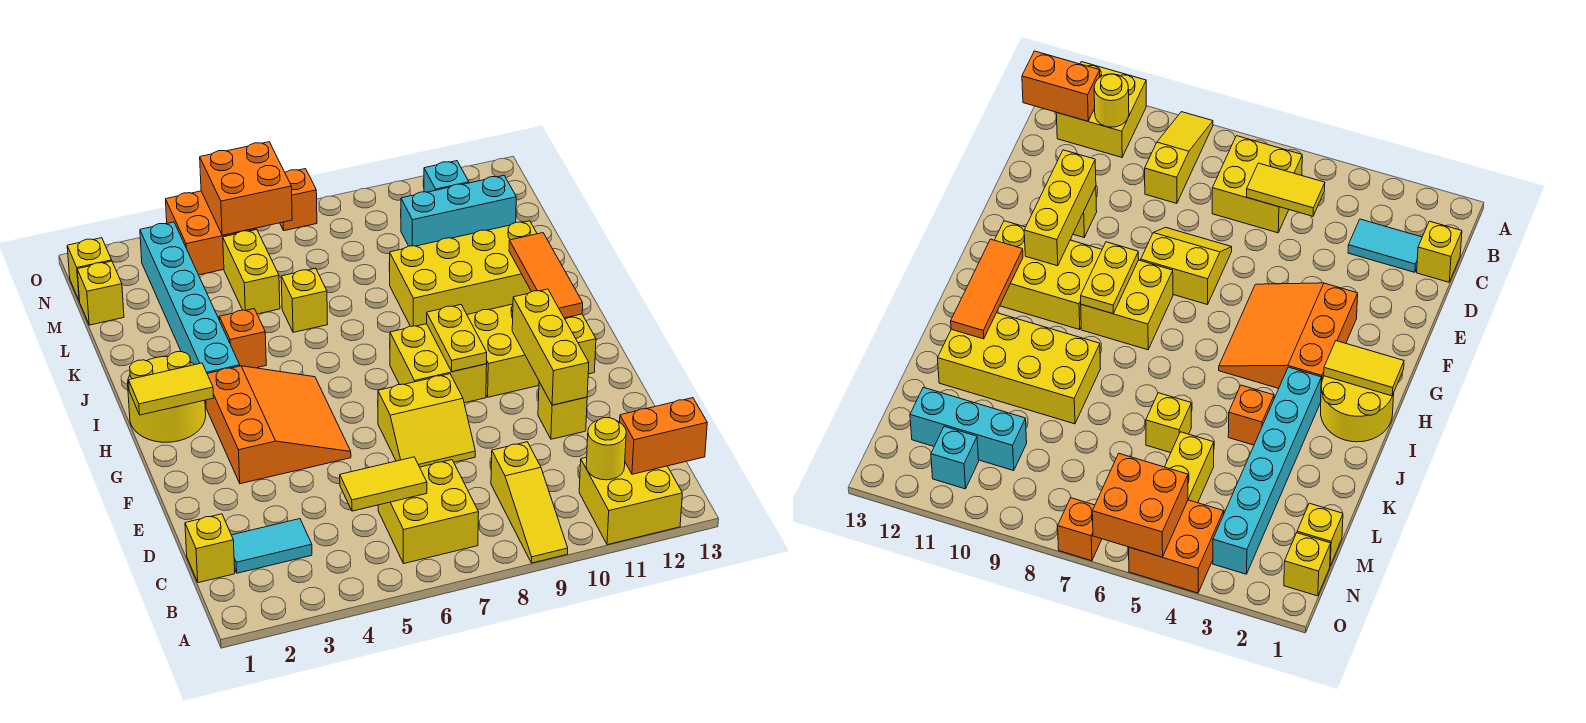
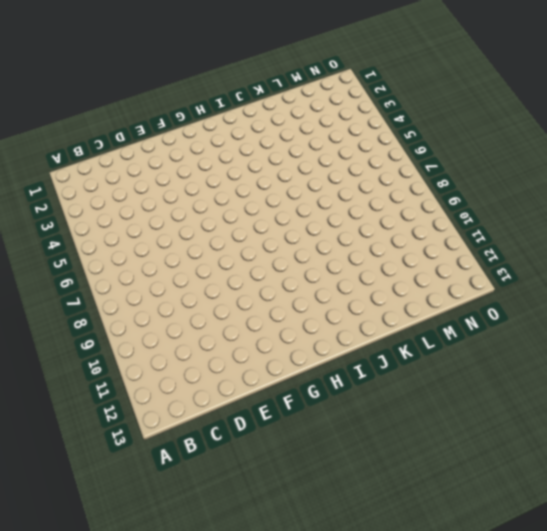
none -> yellow 1x3 slope [491,442,568,563]
none -> yellow 2x2 brick [579,457,682,545]
none -> yellow 2x2 brick [378,460,479,563]
none -> yellow 1x1 brick [185,514,235,583]

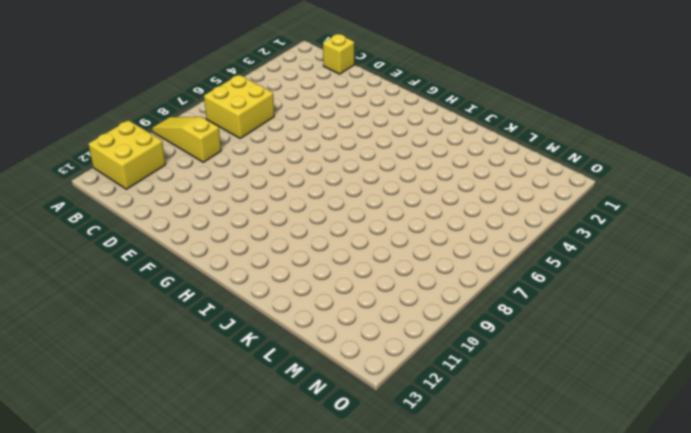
none -> cyan 1x2 tile [232,519,312,573]
none -> yellow 2x2 slope [378,374,475,467]
none -> yellow 1x1 brick [538,382,587,439]
none -> orange 3x3 slope [206,366,351,484]

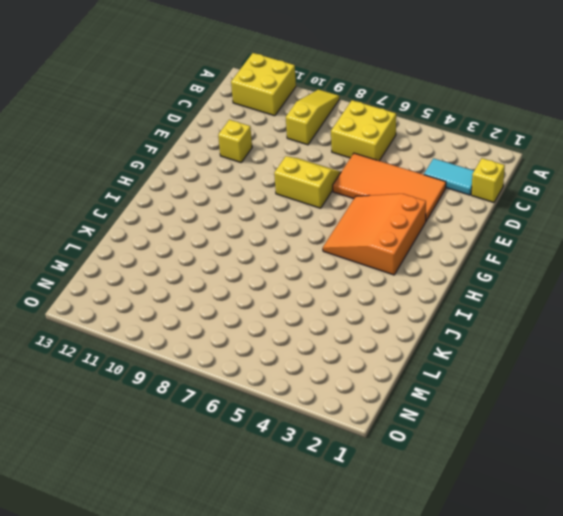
orange 2x4 tile [333,153,446,221] -> none
none -> yellow 2x2 brick [390,324,487,403]
none -> yellow 2x3 brick [467,304,596,397]
none -> yellow 2x2 round brick [128,352,206,442]
none -> cyan 1x6 brick [140,222,240,406]

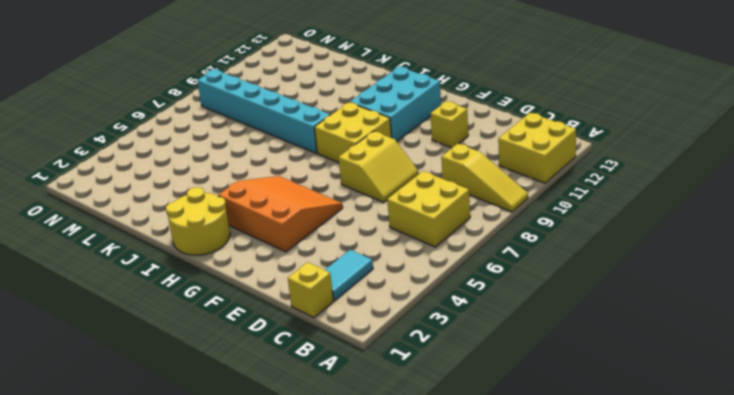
cyan 2x3 brick [350,67,441,141] -> yellow 2x3 brick [467,304,596,397]
cyan 1x6 brick [197,69,330,153] -> cyan 1x6 brick moved to [140,222,240,406]
none -> orange 1x1 brick [219,309,266,368]
none -> yellow 2x4 brick [389,221,537,326]
none -> yellow 1x1 brick [281,268,328,332]
none -> yellow 1x2 brick [223,229,280,314]

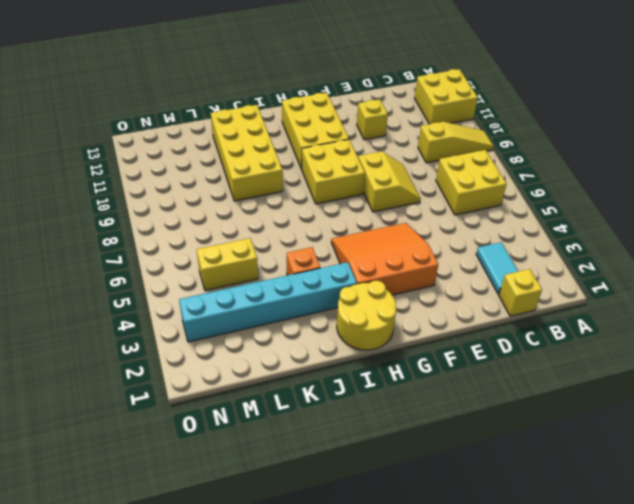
none -> yellow 1x1 brick [281,268,328,332]
none -> yellow 1x1 brick [77,261,124,325]
none -> cyan 1x3 brick [401,176,516,246]
none -> yellow 1x1 brick [67,238,112,301]

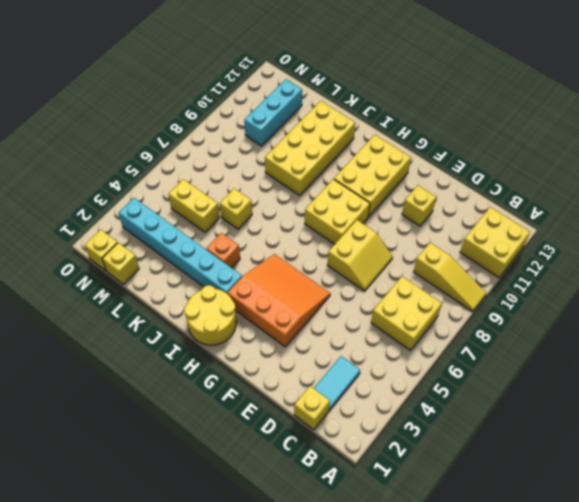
none -> orange 2x2 brick [166,191,256,275]
none -> cyan 1x1 brick [424,161,469,192]
none -> orange 1x1 brick [280,169,317,231]
none -> yellow 1x1 round brick [586,418,626,480]

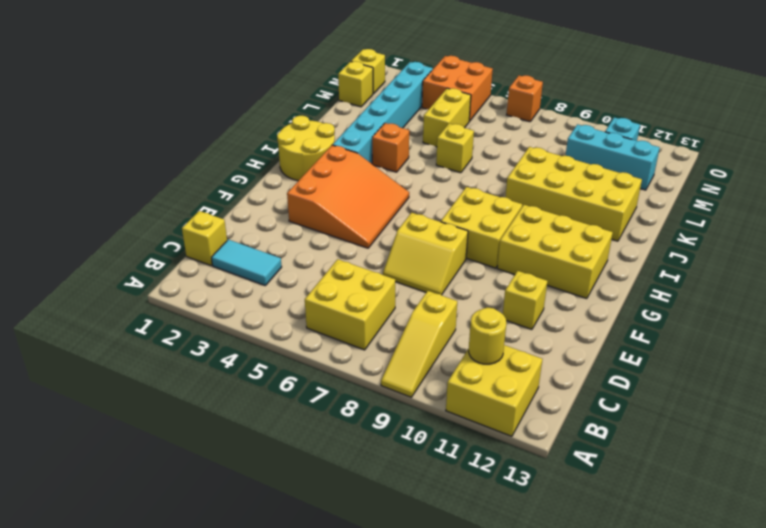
none -> orange 1x2 brick [620,398,707,474]
none -> yellow 1x2 tile [340,457,427,511]
none -> yellow 1x3 brick [512,289,589,405]
none -> yellow 1x2 plate [427,305,487,371]

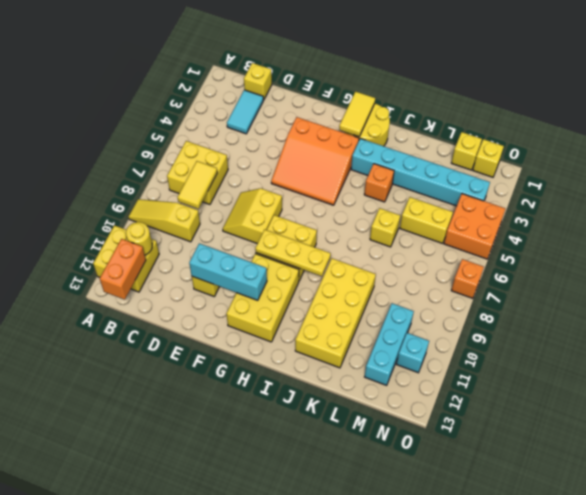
yellow 1x2 tile [177,161,217,209] -> yellow 1x2 tile moved to [340,457,427,511]
cyan 1x3 brick [189,243,267,300] -> yellow 1x3 brick [512,289,589,405]
yellow 1x3 plate [255,229,331,276] -> yellow 1x2 plate [427,305,487,371]
none -> orange 1x3 tile [509,233,583,318]
none -> orange 2x2 brick [200,142,292,235]

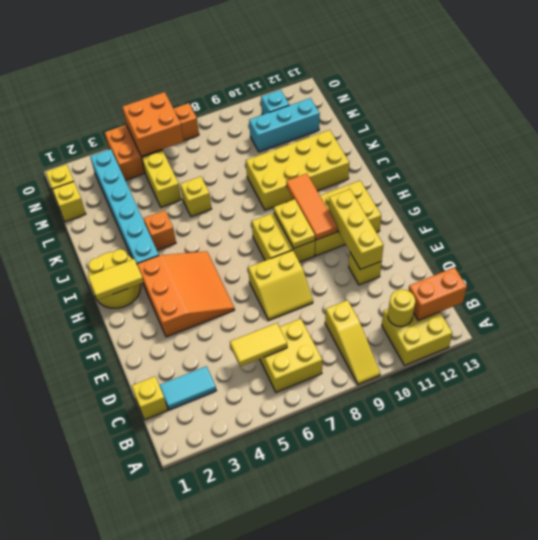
orange 1x3 tile [286,173,338,240] -> orange 1x3 tile moved to [509,233,583,318]

